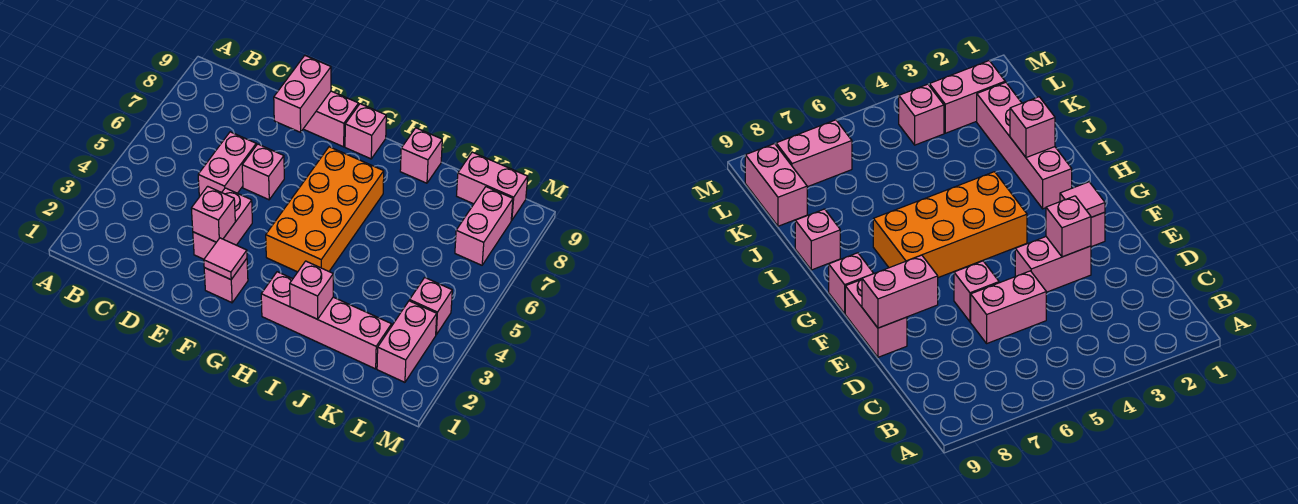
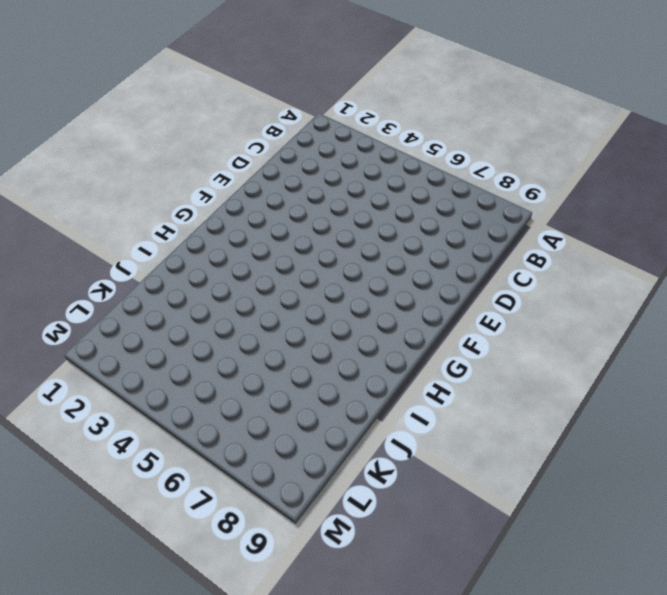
none -> pink 1x2 brick [198,132,256,197]
none -> pink 1x2 brick [193,188,252,259]
none -> pink 1x1 brick [242,144,284,200]

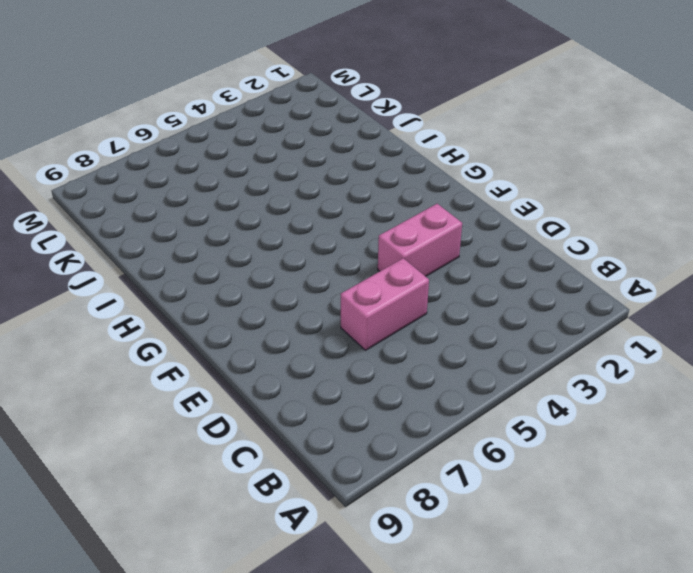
none -> pink 1x1 brick [242,144,284,200]
none -> pink 1x2 brick [304,91,359,147]
none -> pink 1x1 brick [204,259,248,303]

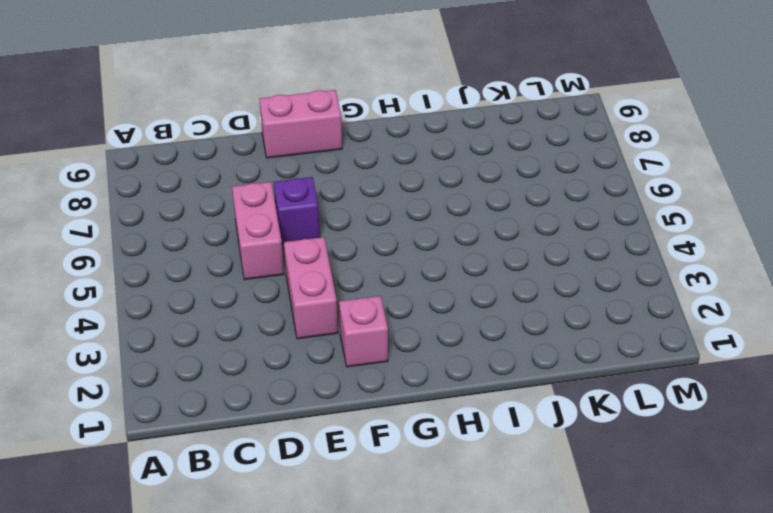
purple 1x1 brick [274,177,320,244] -> pink 1x1 brick [242,144,284,200]
none -> orange 2x4 brick [266,147,384,272]
none -> pink 1x1 brick [345,104,386,159]
none -> pink 1x4 brick [261,272,392,369]

